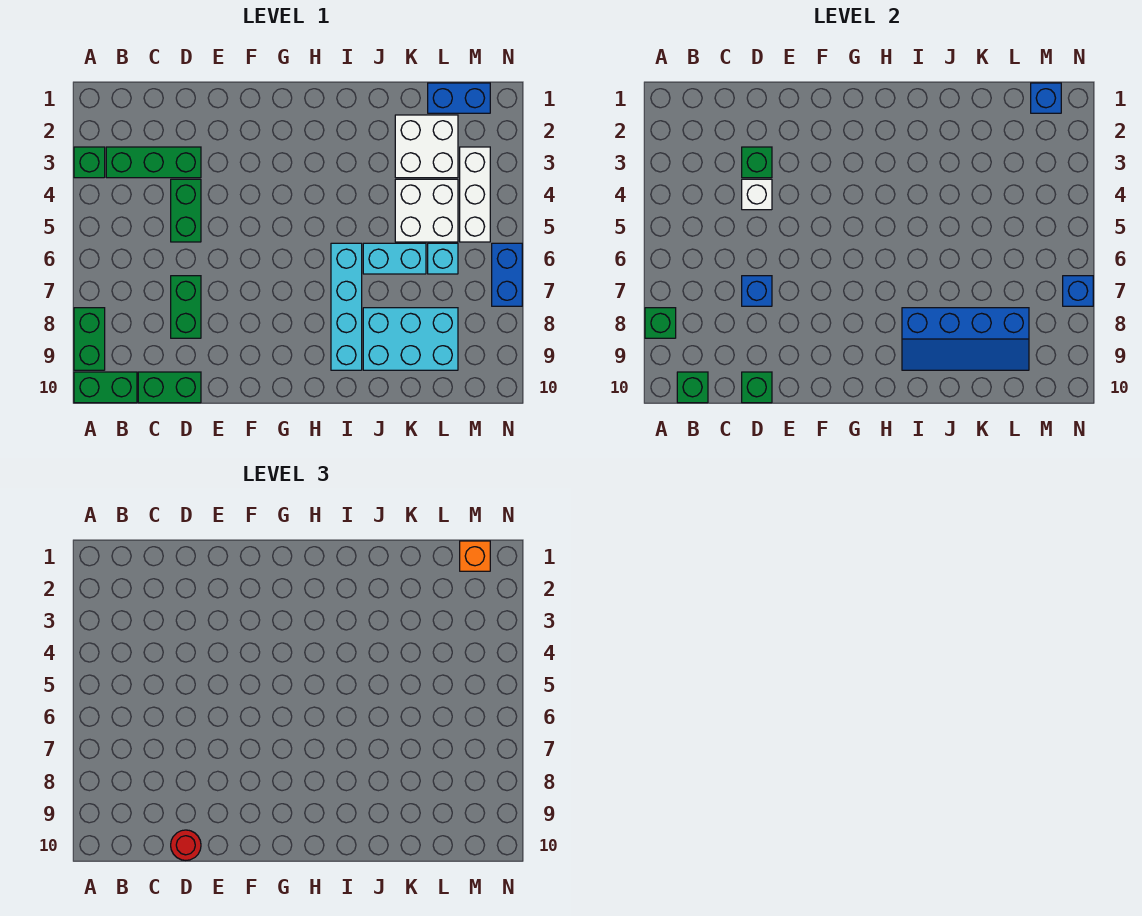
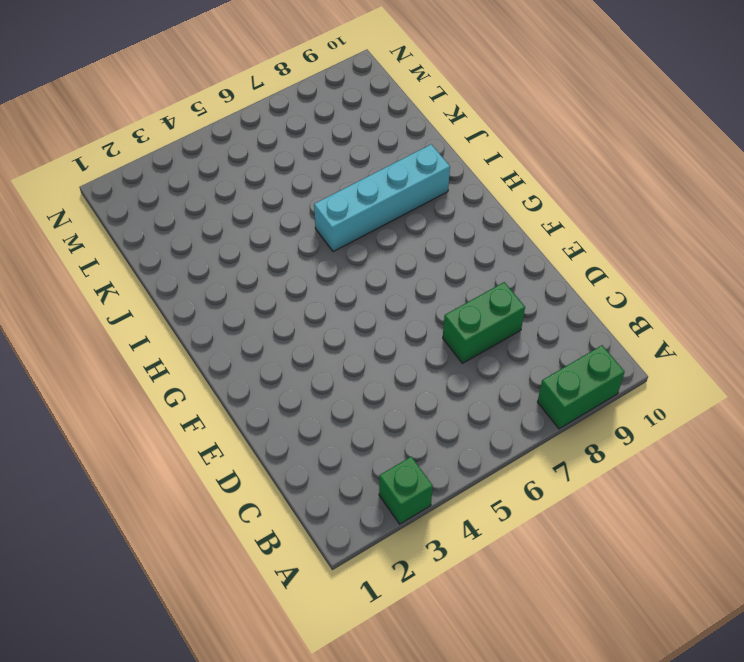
none -> green 1x2 brick [74,372,137,403]
none -> green 1x3 brick [106,147,201,178]
none -> green 1x2 brick [138,372,201,403]

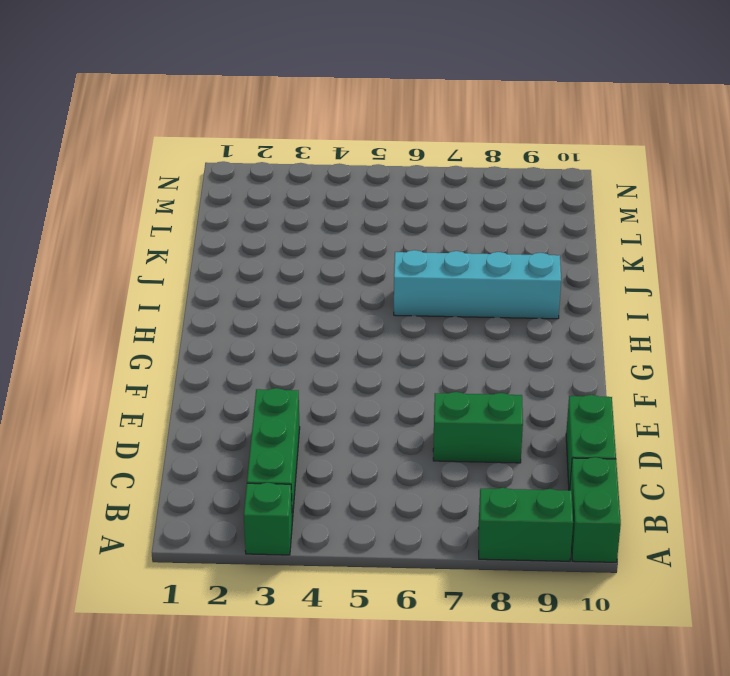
none -> green 1x2 brick [171,179,201,242]
none -> cyan 1x2 brick [363,243,426,274]
none -> cyan 2x3 brick [363,308,458,370]

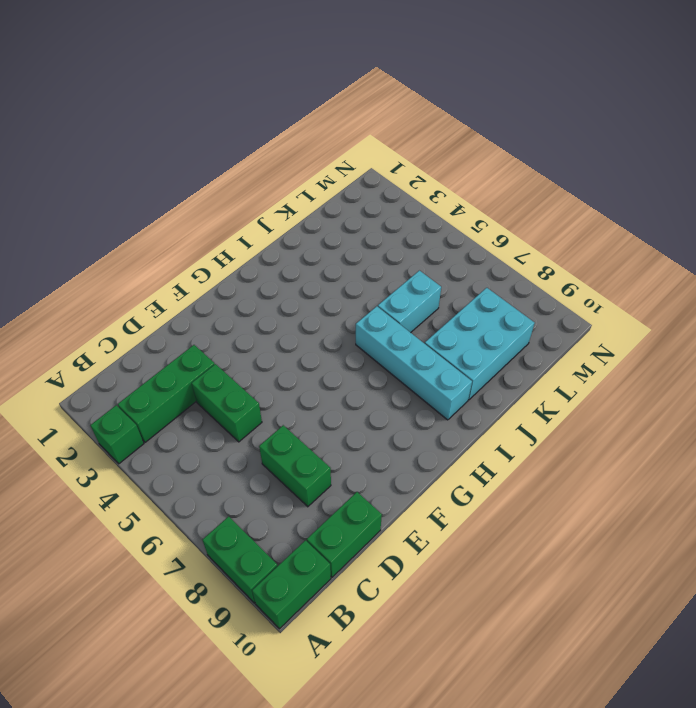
none -> white 2x2 brick [395,115,458,178]
none -> white 2x2 brick [395,179,458,242]
none -> blue 1x2 brick [428,83,490,113]

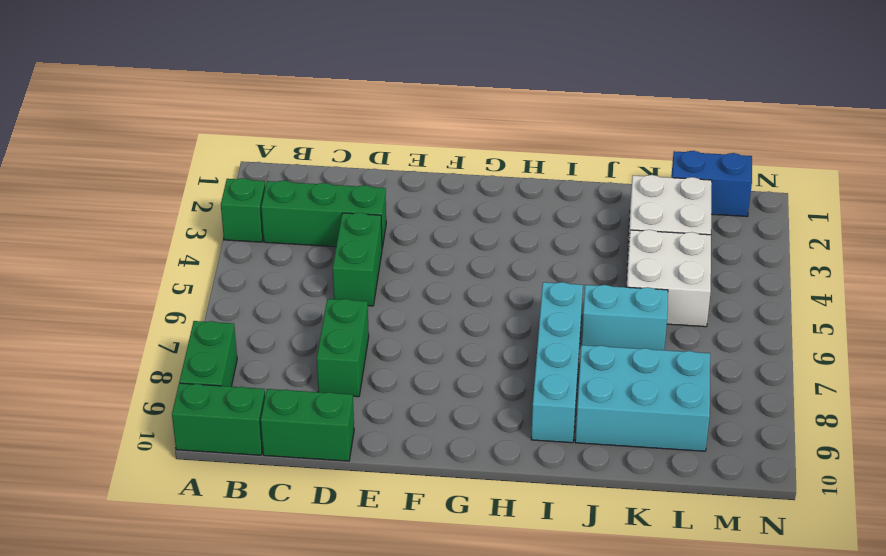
none -> cyan 1x1 brick [428,243,458,274]
none -> white 1x3 brick [460,147,490,242]
none -> blue 1x2 brick [492,243,522,306]

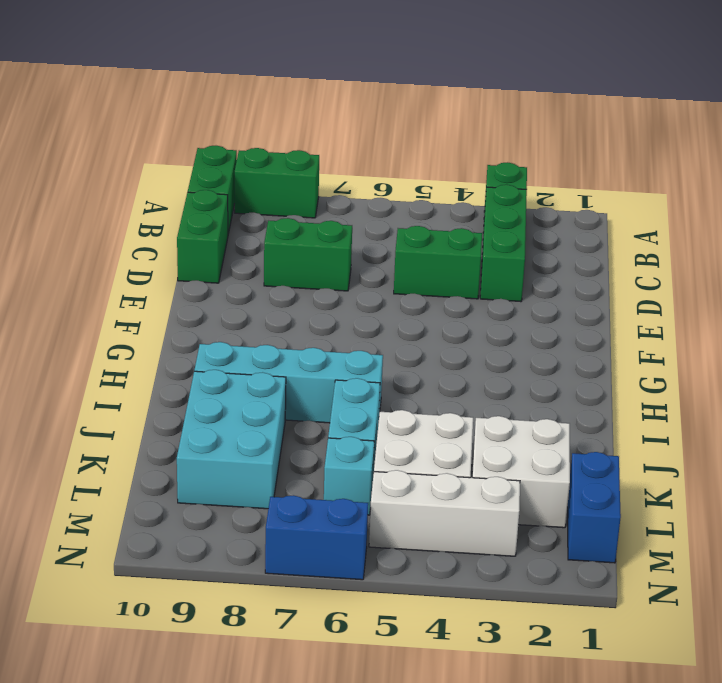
none -> green 1x1 brick [645,308,676,338]
none -> green 1x1 brick [677,372,708,403]
none -> green 1x1 brick [742,147,772,178]

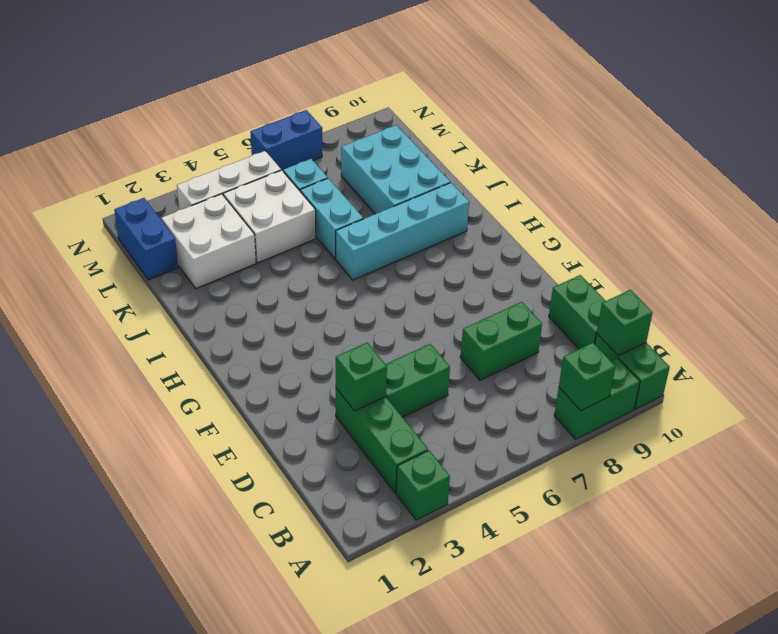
none -> white 1x1 brick [742,179,772,210]
none -> blue 1x1 brick [742,276,772,306]
none -> green 1x1 brick [742,372,772,403]

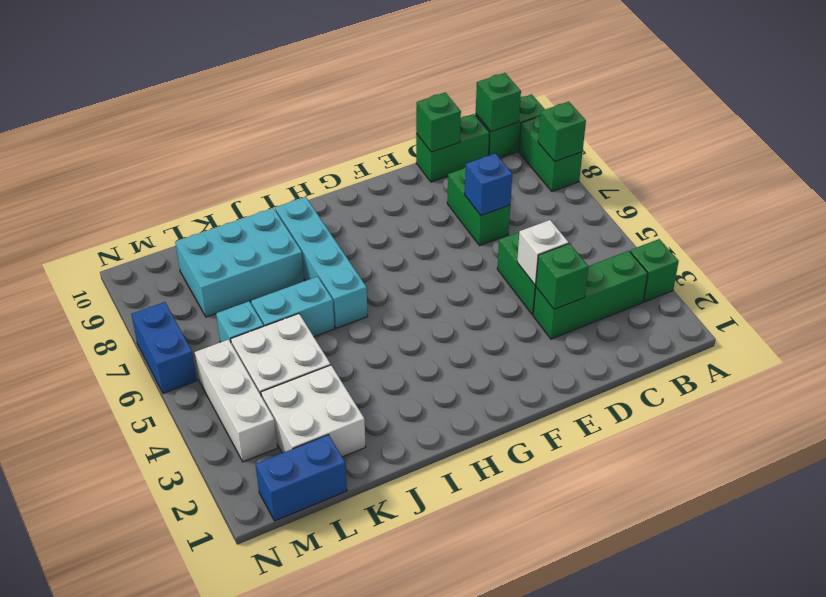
none -> blue 2x4 slope [902,308,1029,370]
none -> blue 1x1 brick [1031,83,1061,113]
none -> blue 1x1 brick [1063,276,1093,306]

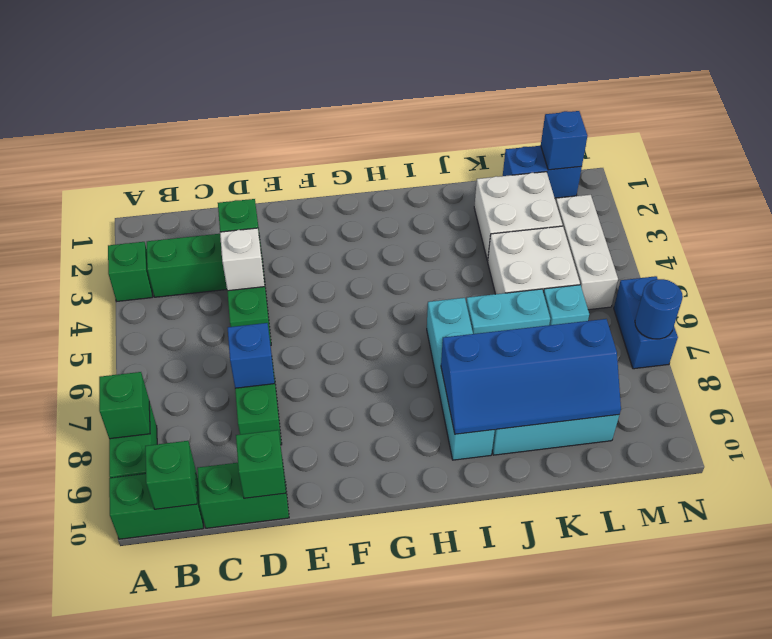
blue 1x1 round brick [635,279,683,339] -> blue 1x1 brick [1063,276,1093,306]
none -> red 1x1 round brick [171,830,201,860]
none -> orange 1x1 brick [460,541,490,571]

